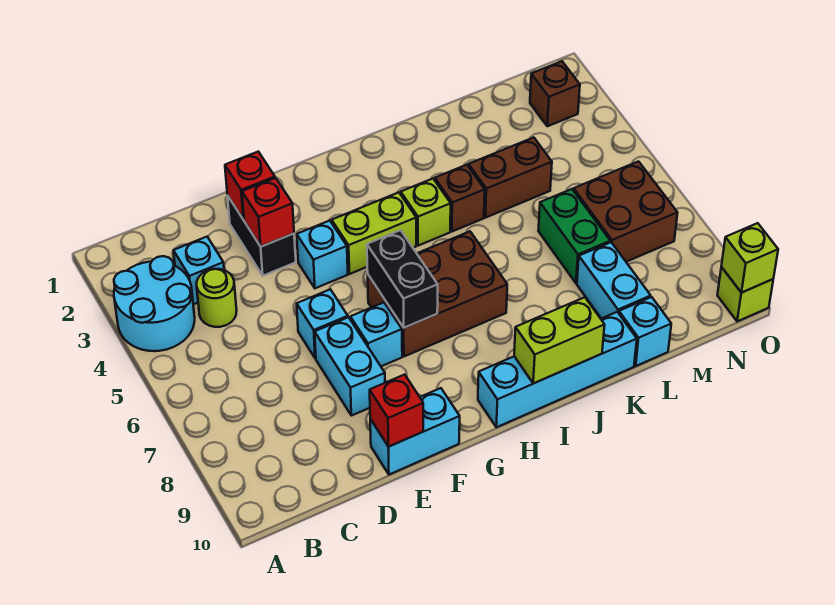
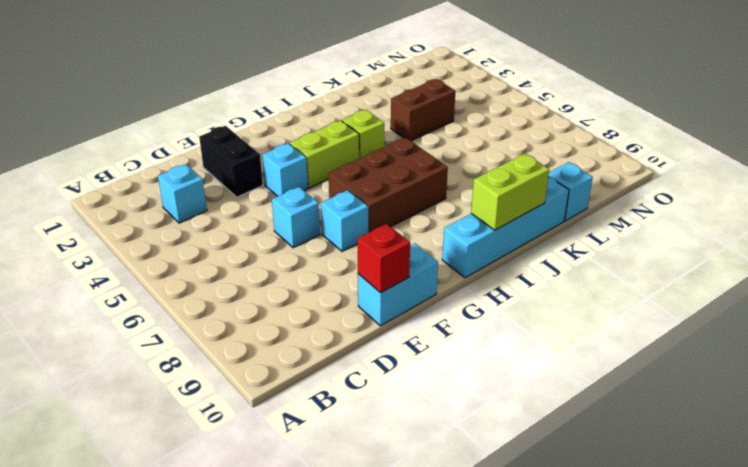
none -> cyan 2x2 round brick [114,256,195,351]
none -> lime 1x1 round brick [197,269,237,327]
none -> cyan 1x2 brick [315,317,385,416]

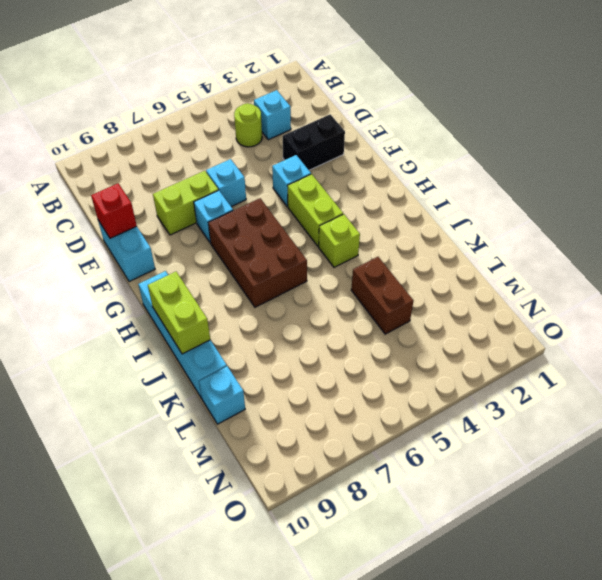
lime 1x2 brick [153,171,218,235] -> cyan 1x2 brick [315,317,385,416]
none -> cyan 2x2 round brick [114,256,195,351]
none -> brown 1x1 brick [435,165,485,232]
none -> green 1x2 brick [538,189,610,283]

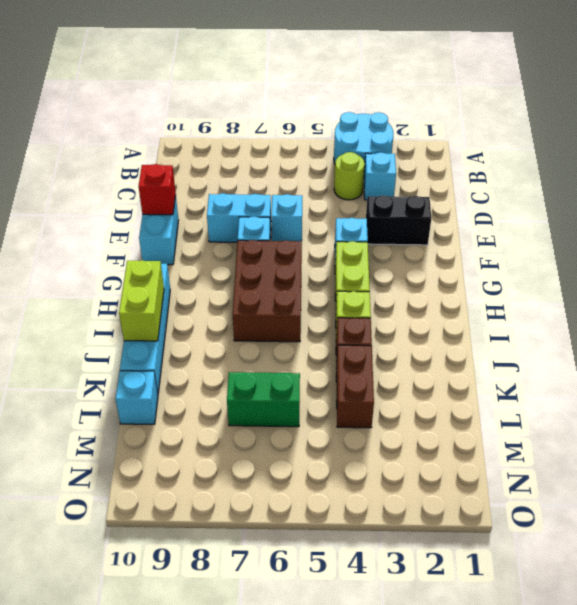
none -> cyan 1x2 brick [577,242,651,319]
none -> brown 2x2 brick [574,161,678,262]
none -> brown 1x1 brick [530,61,580,126]

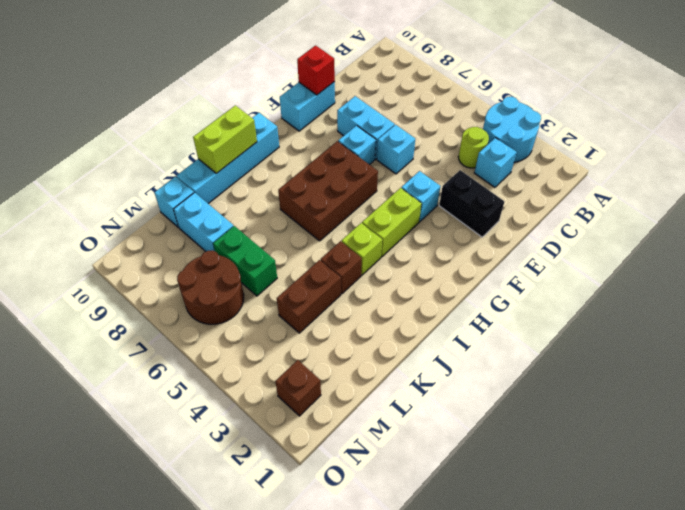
brown 2x2 round brick [177,250,244,324] -> brown 2x2 brick [574,161,678,262]
none -> lime 1x1 brick [717,267,773,322]
none -> red 1x1 brick [225,152,275,220]
none -> red 1x1 brick [242,178,294,247]

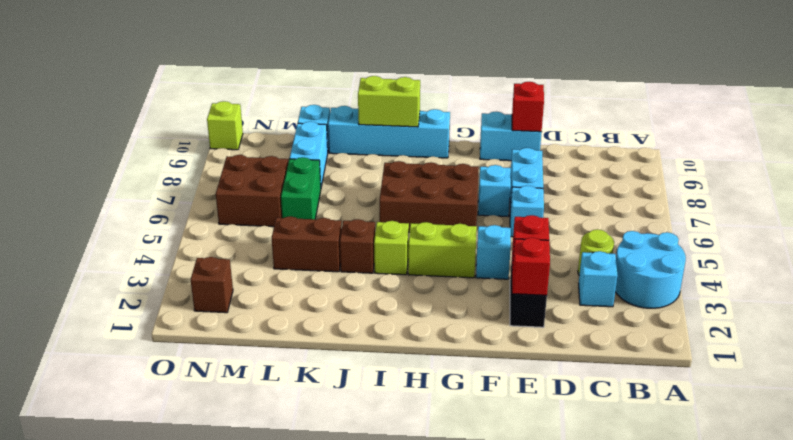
none -> black 1x2 brick [367,230,438,328]
none -> lime 1x1 brick [721,223,778,293]

